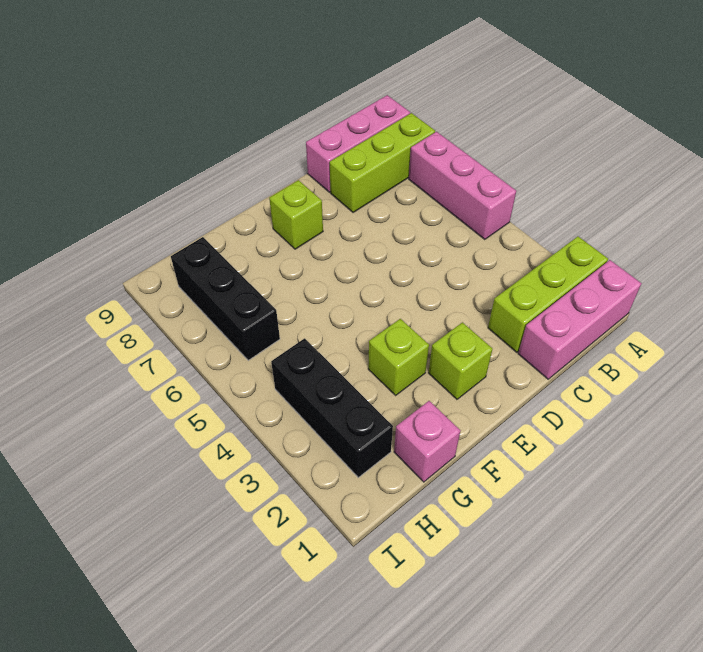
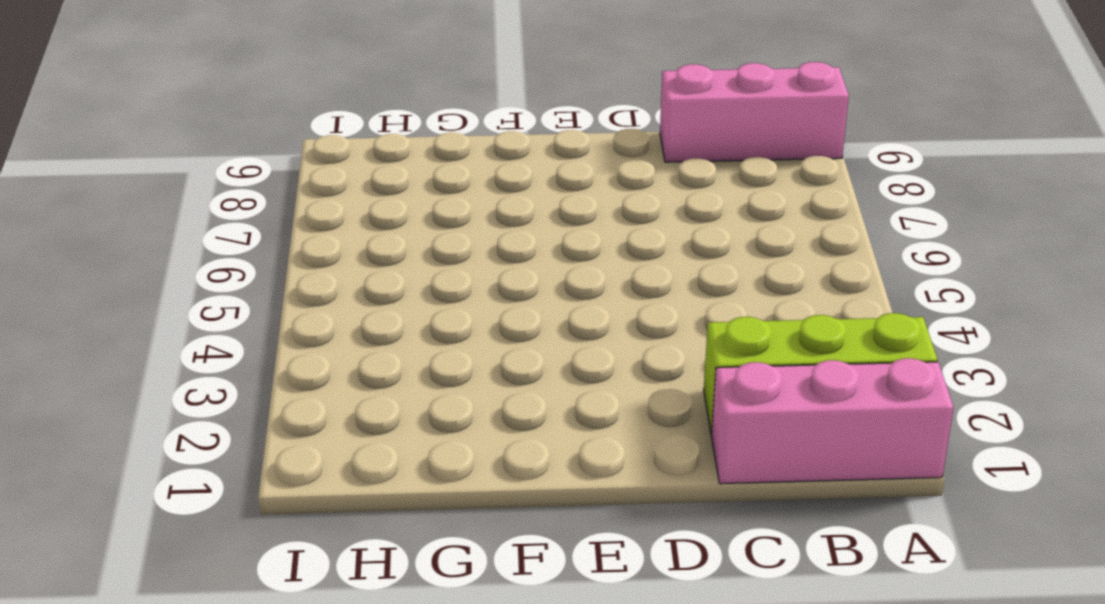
none -> pink 1x3 brick [409,132,516,240]
none -> lime 1x3 brick [330,113,435,213]

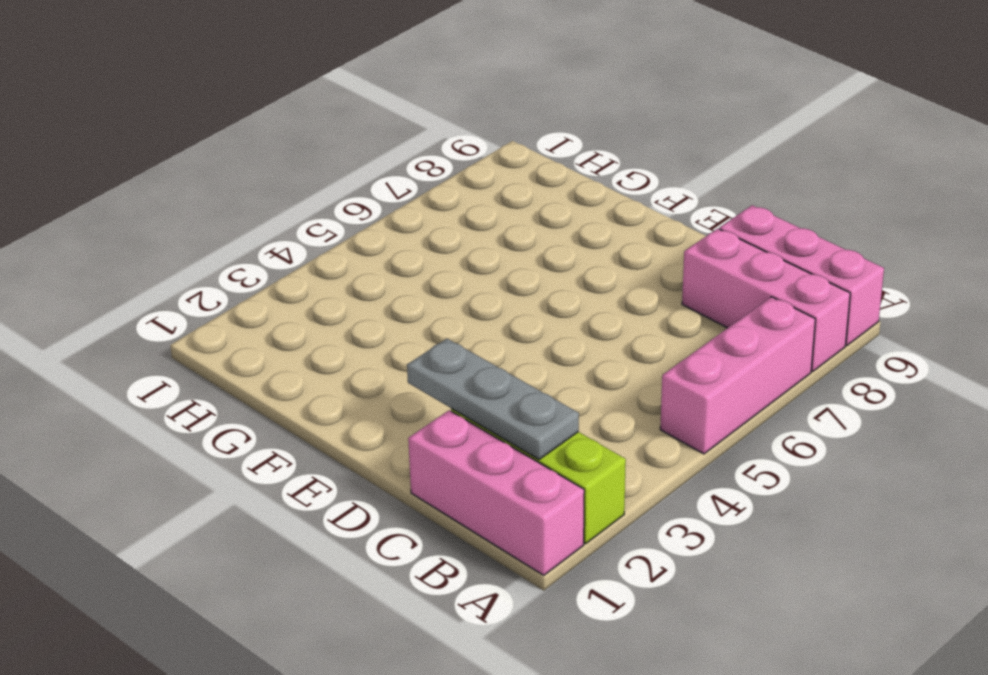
pink 1x3 brick [682,229,850,372] -> lime 1x3 brick [330,113,435,213]
grey 1x3 plate [407,339,579,459] -> none
none -> lime 1x1 brick [429,322,493,399]
none -> lime 1x1 brick [269,180,323,249]

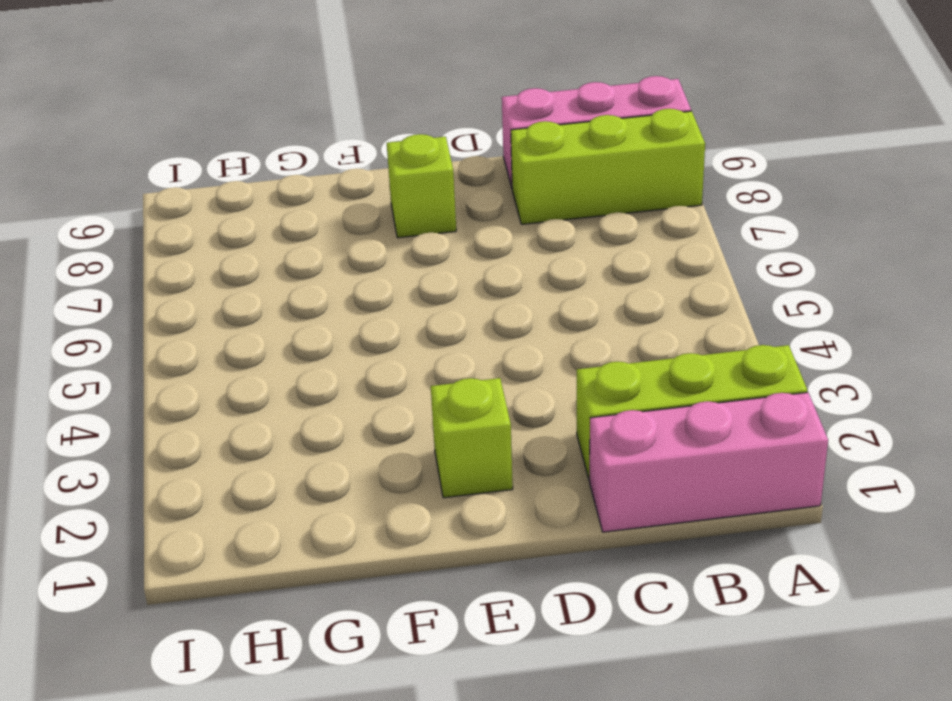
none -> pink 1x3 brick [409,132,516,240]
none -> lime 1x1 brick [368,319,429,395]

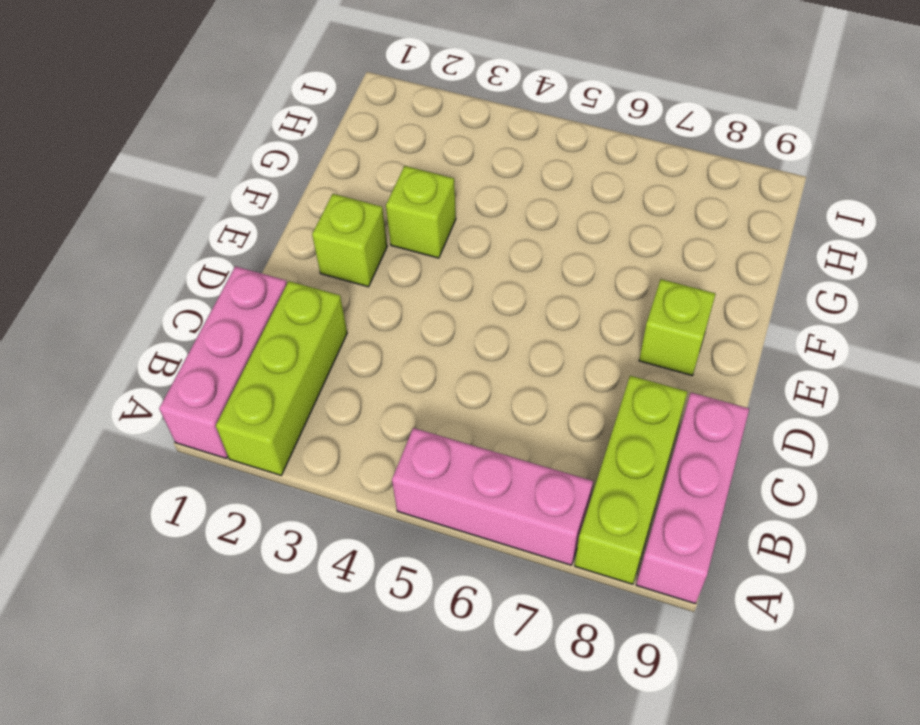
none -> pink 1x1 brick [394,401,460,482]
none -> black 1x3 brick [271,338,393,477]

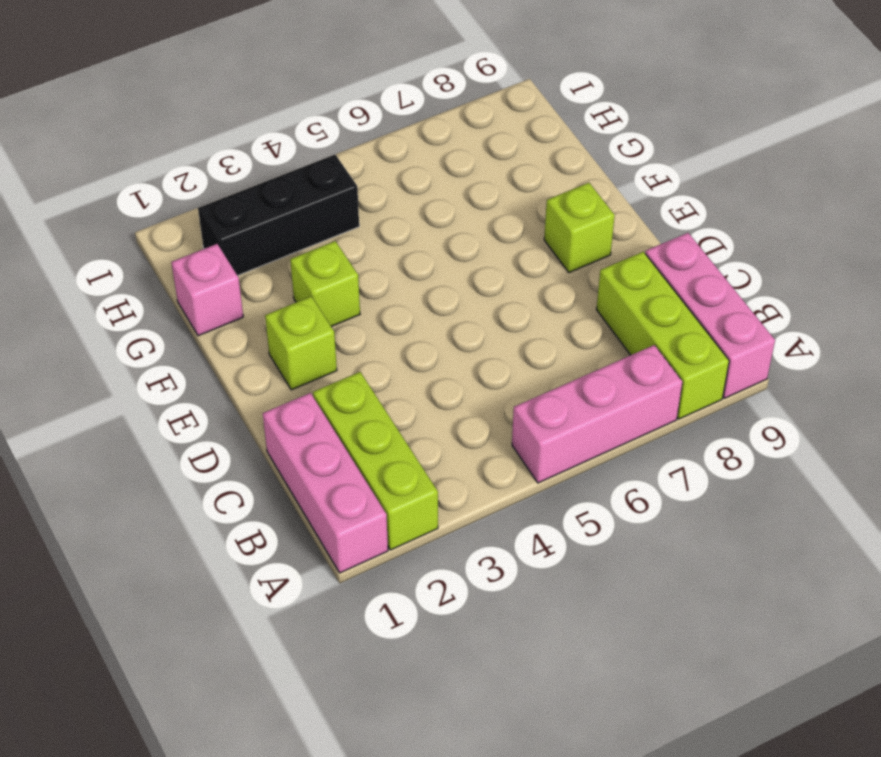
none -> black 1x3 brick [171,237,280,360]

